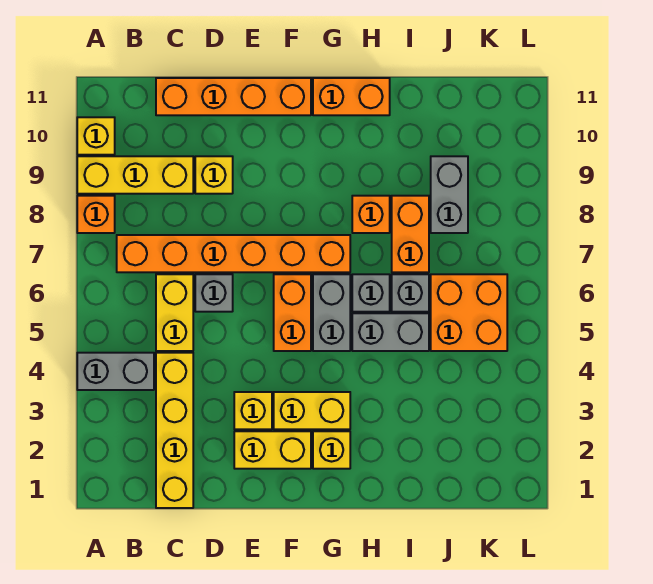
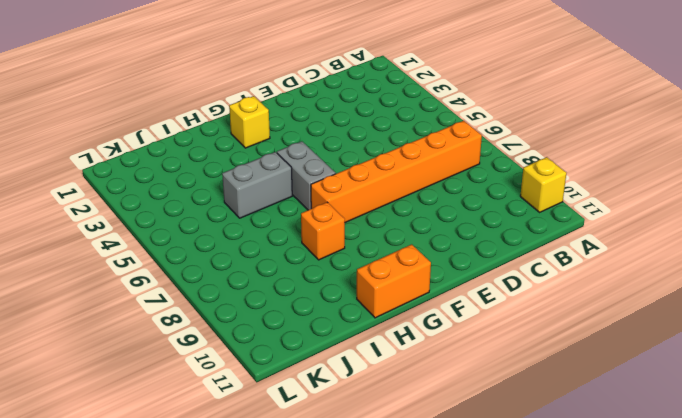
none -> grey 1x2 brick [77,353,154,390]
none -> orange 1x1 brick [77,196,115,233]
none -> yellow 1x3 brick [77,156,193,194]

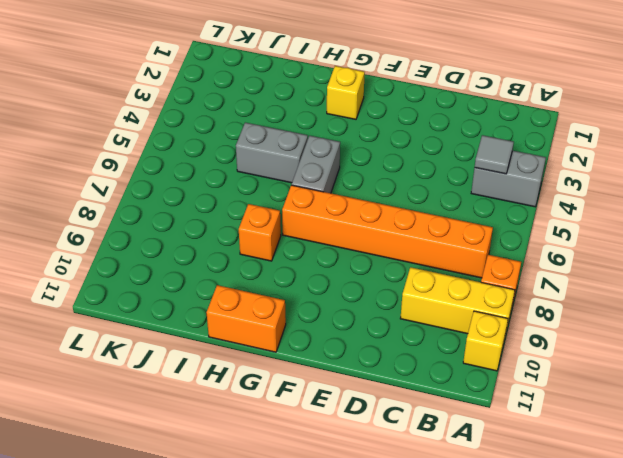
grey 1x1 tile [475,135,514,174] -> none
none -> yellow 1x4 brick [156,353,193,508]
none -> yellow 1x2 brick [156,274,193,351]
none -> orange 1x4 brick [156,78,311,115]

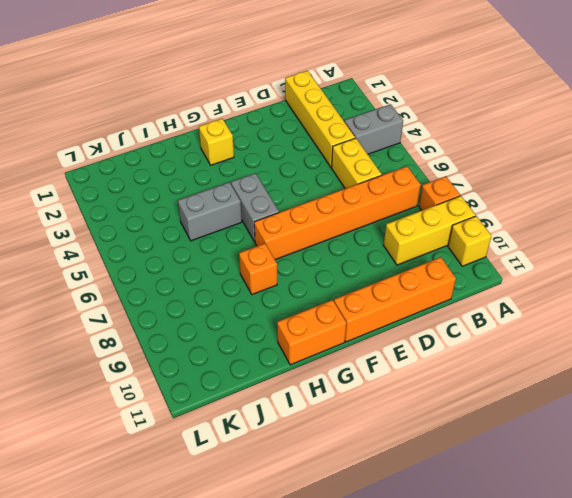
none -> grey 1x1 brick [195,274,233,312]
none -> yellow 1x1 brick [195,156,233,194]
none -> yellow 1x2 brick [234,431,311,469]

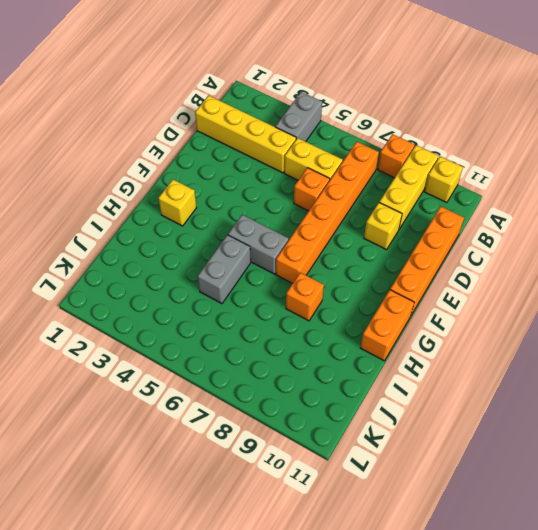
orange 1x1 brick [294,168,330,211] -> grey 1x1 brick [195,274,233,312]
none -> yellow 1x2 brick [234,431,311,469]
none -> yellow 1x1 brick [234,392,272,429]
none -> yellow 1x2 brick [274,392,350,429]

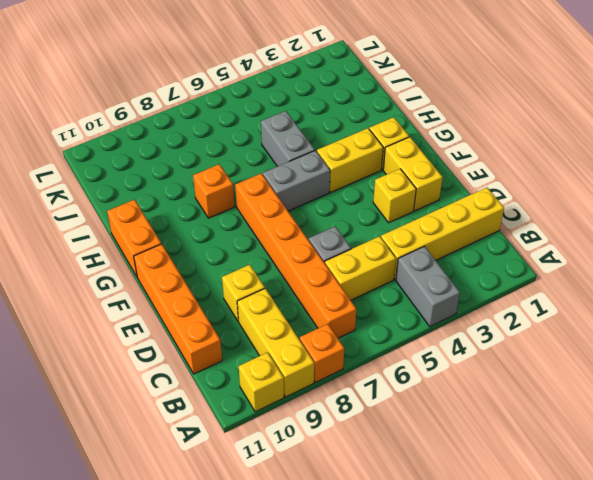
yellow 1x2 brick [317,128,383,192] -> yellow 1x2 brick turned to [274,392,350,429]
none -> orange 1x2 brick [274,274,311,351]
none -> grey 1x1 brick [352,274,390,312]
none -> grey 1x1 brick [392,274,429,312]

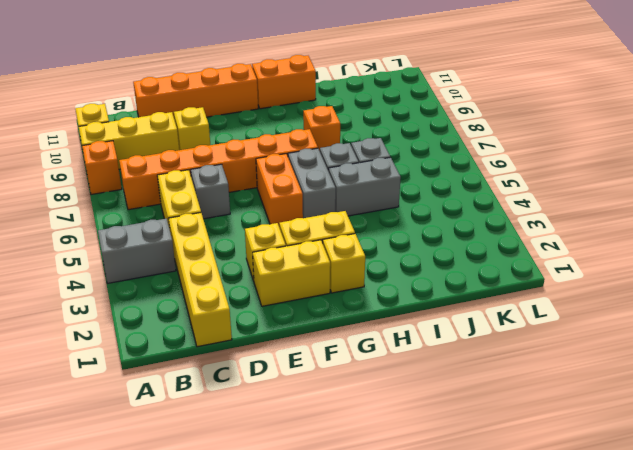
none -> orange 1x2 brick [392,196,429,272]
none -> orange 2x2 brick [431,274,507,351]
none -> grey 1x2 brick [431,156,468,233]

